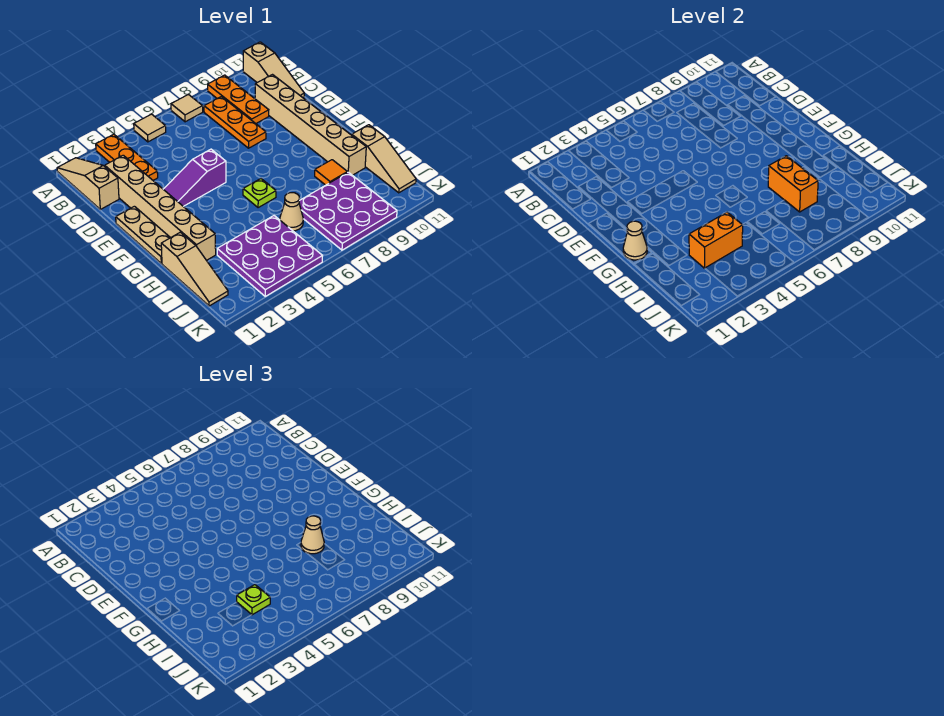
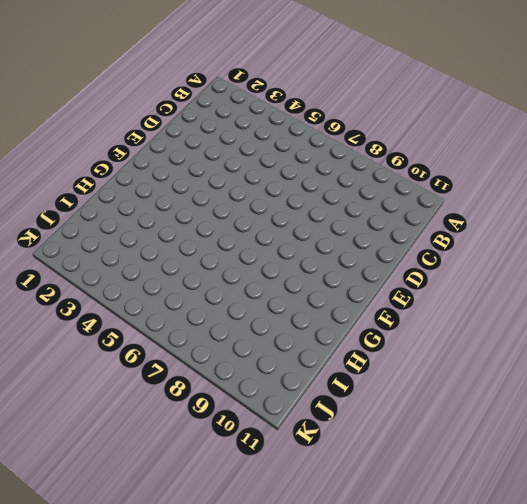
none -> tan 1x3 slope [57,158,119,209]
none -> orange 1x3 plate [96,134,158,180]
none -> tan 1x1 tile [134,114,166,142]

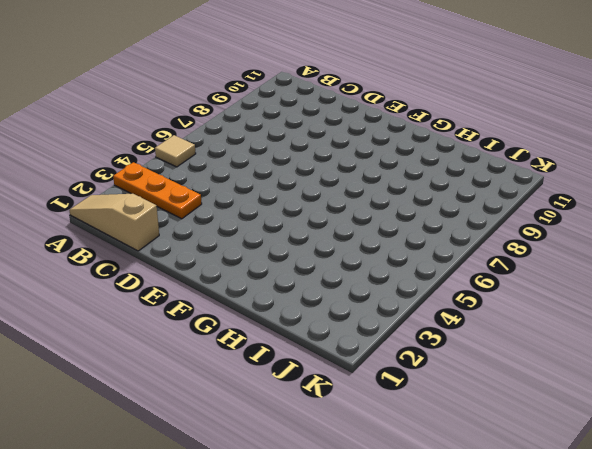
none -> tan 1x1 tile [171,95,203,122]
none -> orange 1x3 plate [208,75,269,123]
none -> tan 1x3 slope [243,42,304,98]

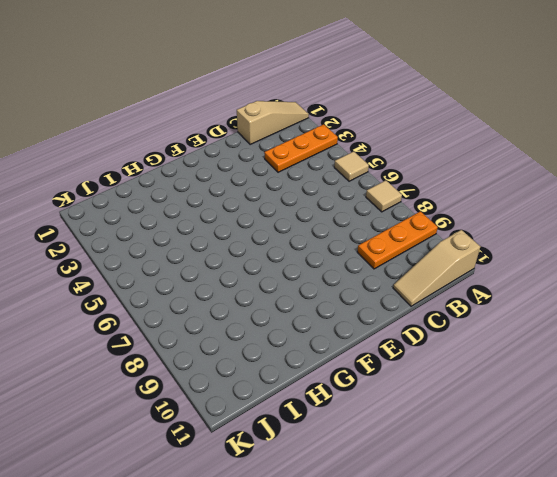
none -> orange 1x3 plate [204,97,266,148]
none -> tan 1x6 brick [105,155,216,260]
none -> tan 1x6 brick [255,75,366,175]

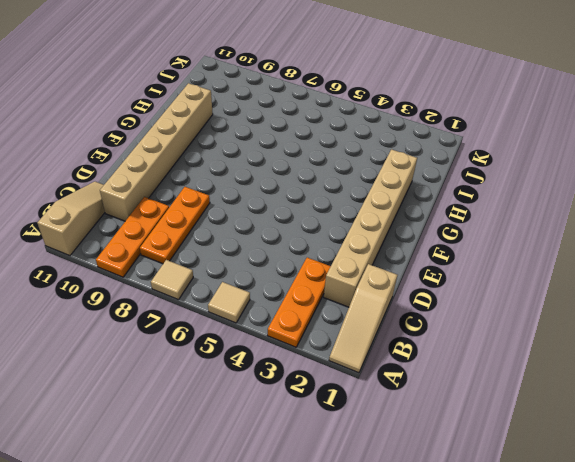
none -> tan 1x3 plate [116,206,170,263]
none -> purple 1x3 slope [163,149,226,206]
none -> lime 1x1 plate [243,179,276,208]

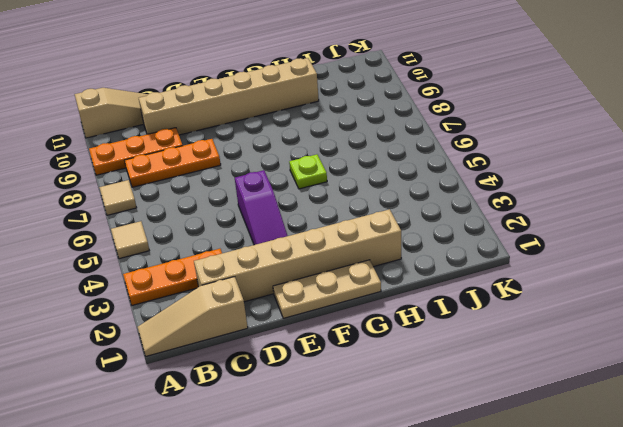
none -> tan 1x3 slope [161,232,228,306]
none -> orange 1x1 tile [315,160,347,185]
none -> tan 1x3 slope [352,125,416,193]

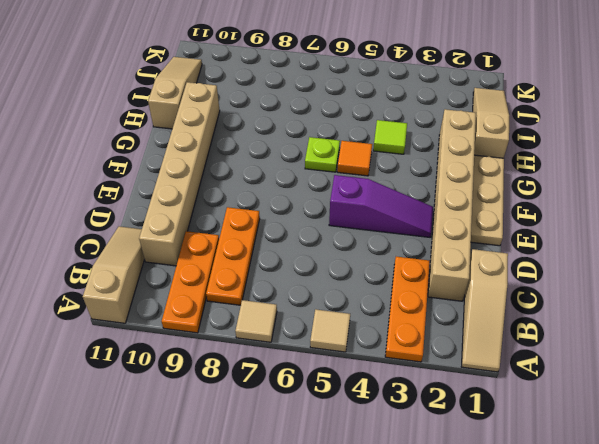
orange 1x1 tile [337,141,372,176] -> orange 1x1 tile moved to [315,160,347,185]
lime 1x1 tile [373,120,407,154] -> none
none -> purple 3x3 plate [217,216,322,296]
none -> tan 1x1 cone [280,193,303,231]
none -> purple 3x3 plate [299,172,397,250]

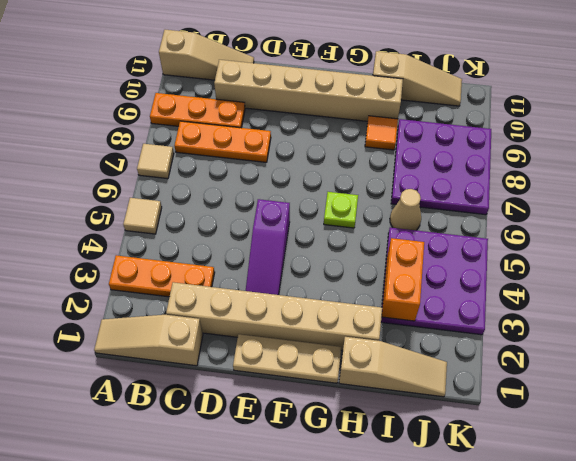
none -> tan 1x1 cone [623,221,647,260]
none -> orange 1x2 brick [768,156,818,212]
none -> tan 1x1 cone [301,516,324,554]

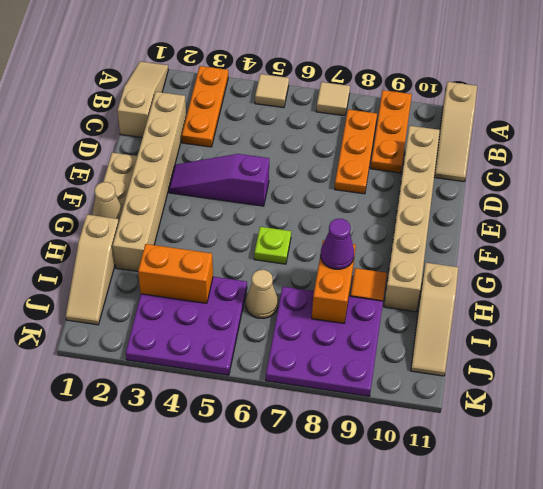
purple 1x1 cone [321,219,354,269] -> tan 1x1 cone [301,516,324,554]
none -> lime 1x1 plate [237,585,270,615]

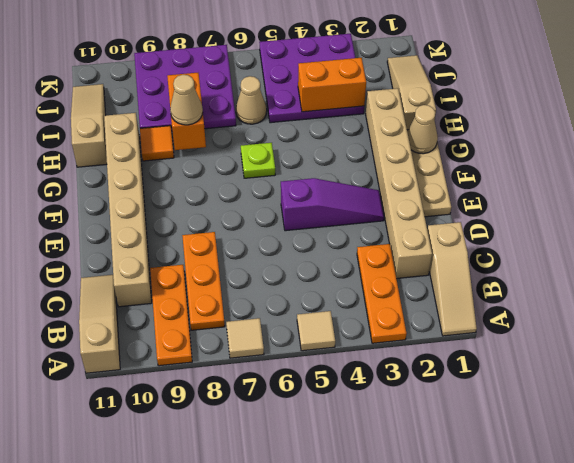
none -> lime 1x1 plate [237,585,270,615]

